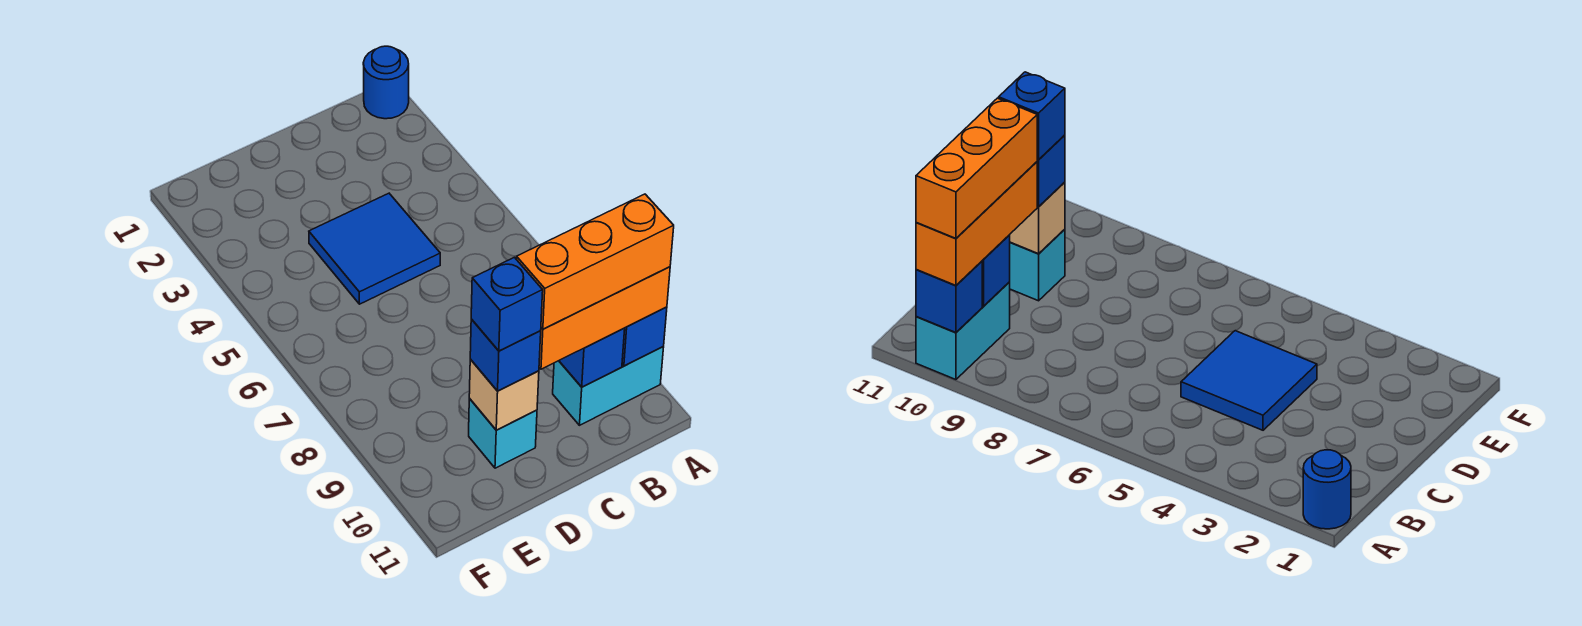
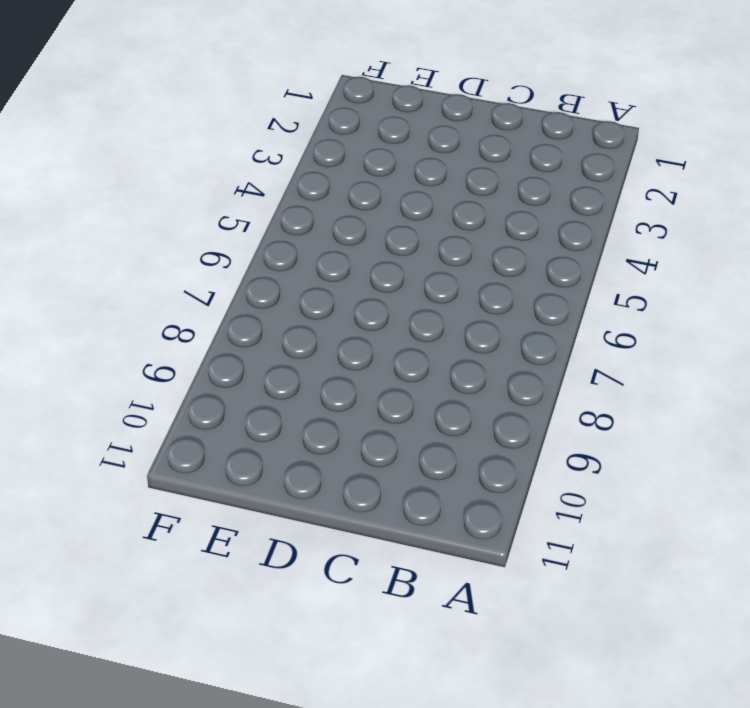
none -> blue 1x1 round brick [363,46,409,119]
none -> cyan 1x2 brick [553,347,664,425]

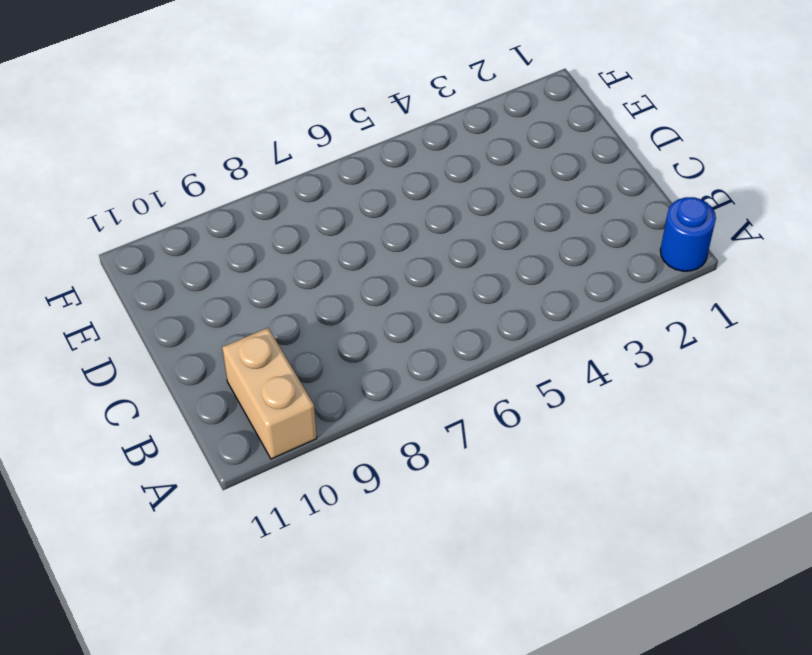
tan 1x2 brick [222,328,317,459] -> cyan 1x2 brick [553,347,664,425]
none -> blue 2x2 tile [309,193,440,304]
none -> cyan 1x1 brick [469,399,537,468]

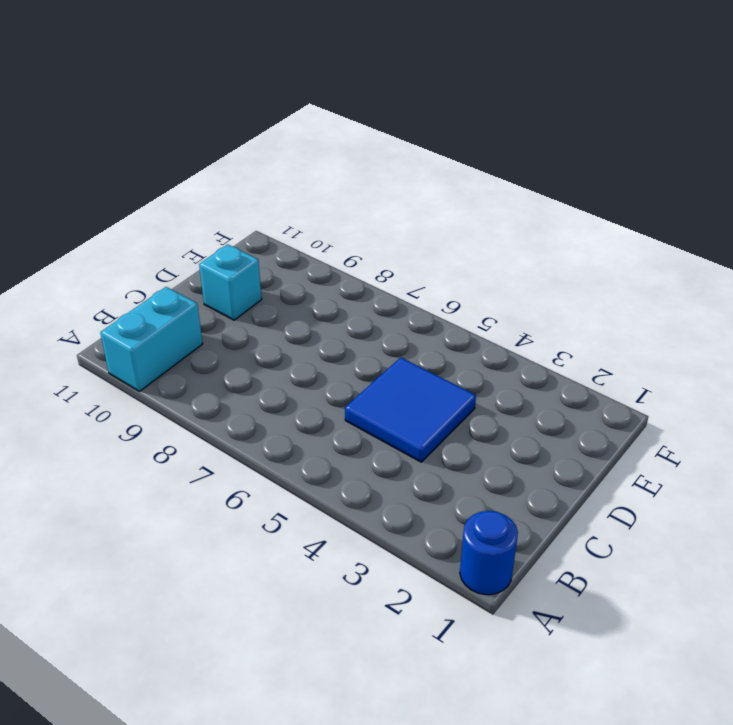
none -> blue 1x1 brick [622,307,667,366]
none -> blue 1x1 brick [559,328,625,387]

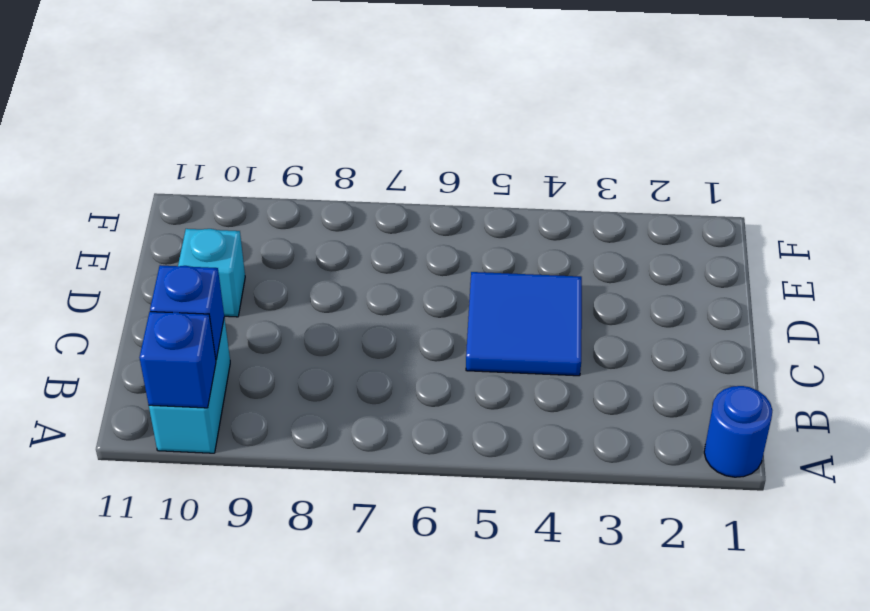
none -> tan 1x1 brick [469,359,539,430]
none -> orange 1x3 brick [539,267,670,369]

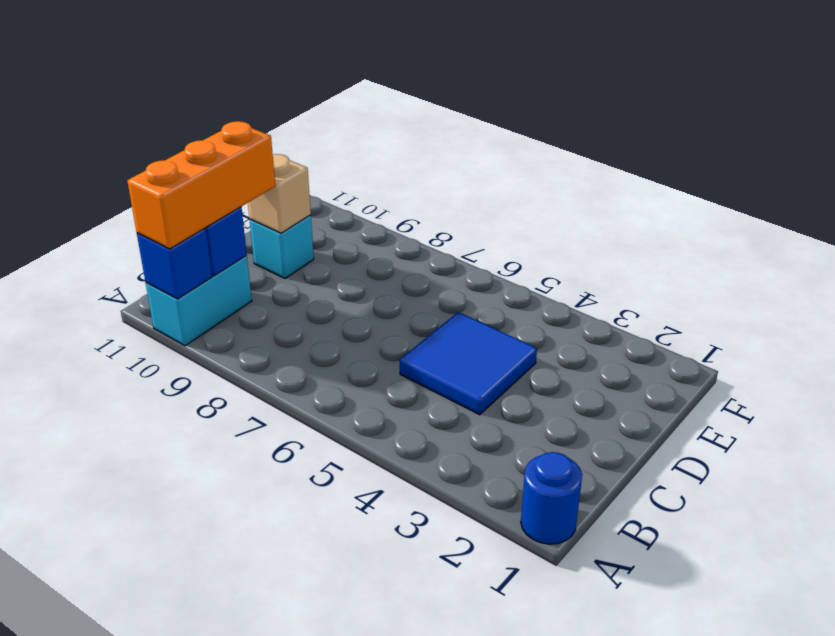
none -> blue 1x1 brick [470,319,541,391]
none -> orange 1x3 brick [516,194,674,329]

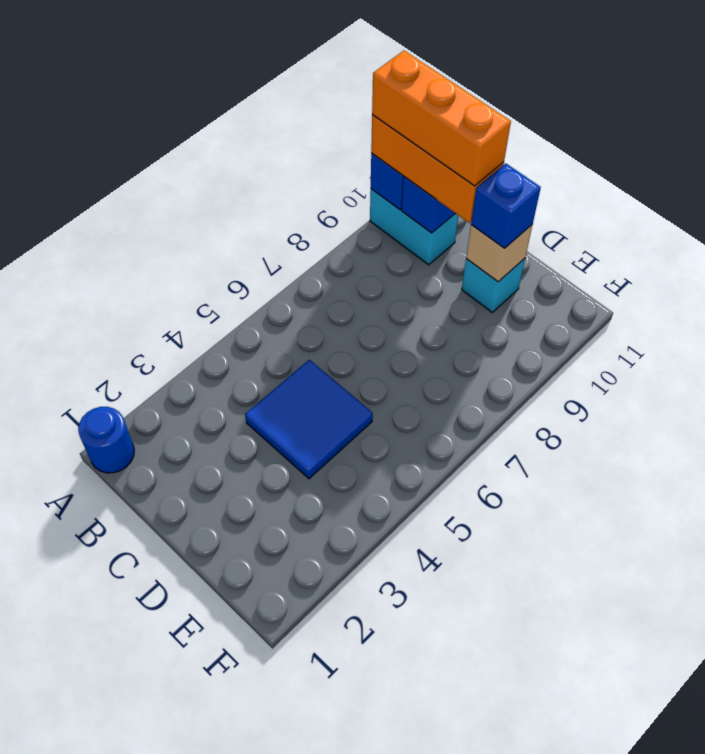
none -> blue 1x1 brick [471,257,543,351]

